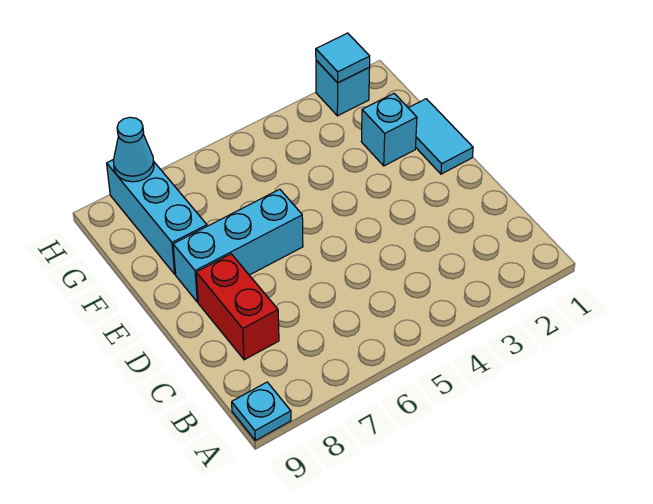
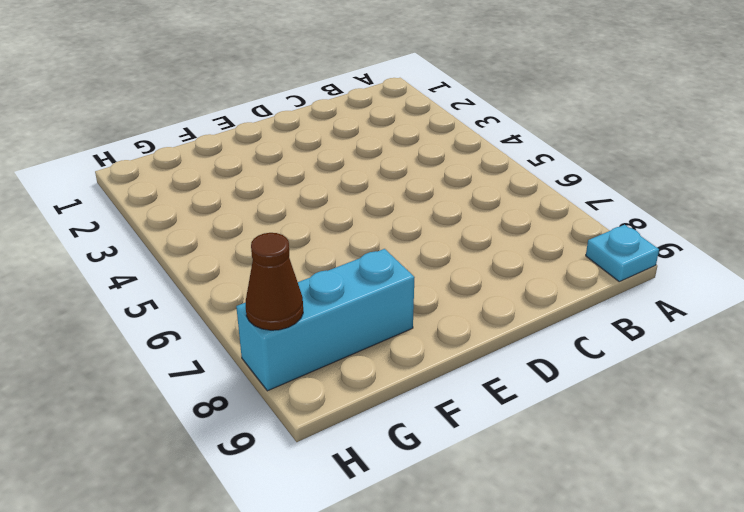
brown 1x1 cone [246,233,303,330] -> cyan 1x1 cone [113,117,154,182]
none -> red 1x2 brick [196,254,279,360]
none -> cyan 1x2 tile [409,99,473,174]

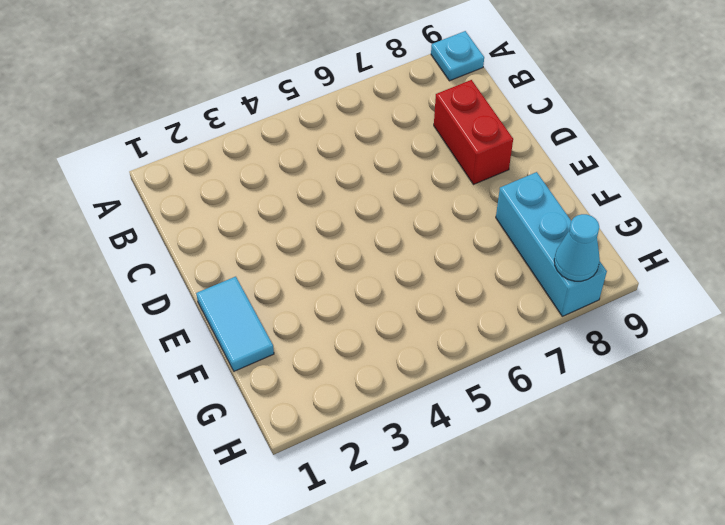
none -> cyan 1x3 brick [173,189,303,302]
none -> cyan 1x1 brick [361,94,417,166]

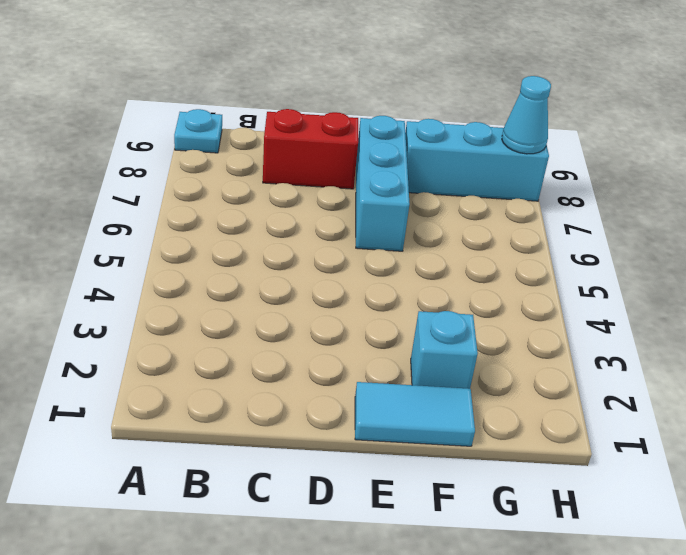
none -> cyan 1x1 brick [316,60,370,116]
none -> cyan 1x1 tile [316,33,370,83]

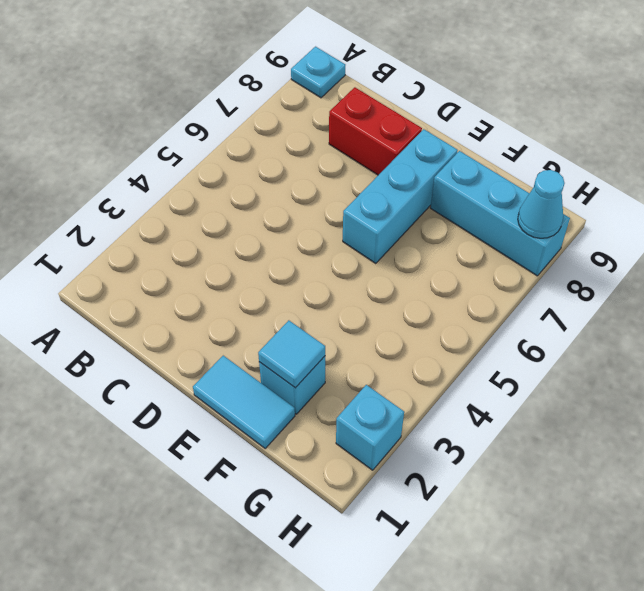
cyan 1x1 tile [258,320,325,388] -> cyan 1x1 tile moved to [316,33,370,83]

